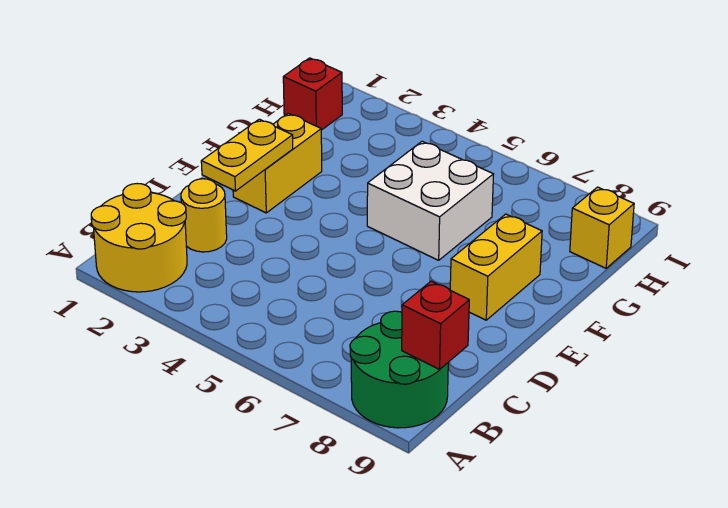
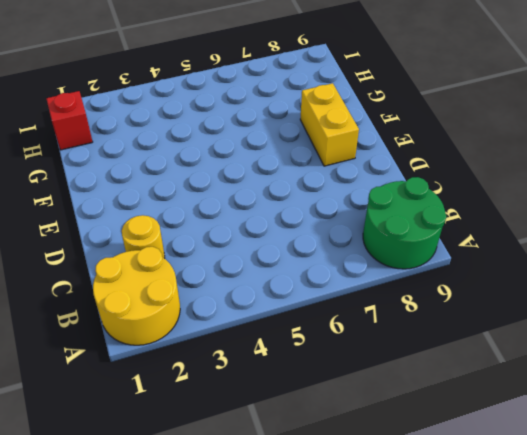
none -> yellow 1x2 brick [233,113,322,213]
none -> white 2x2 brick [367,141,494,260]

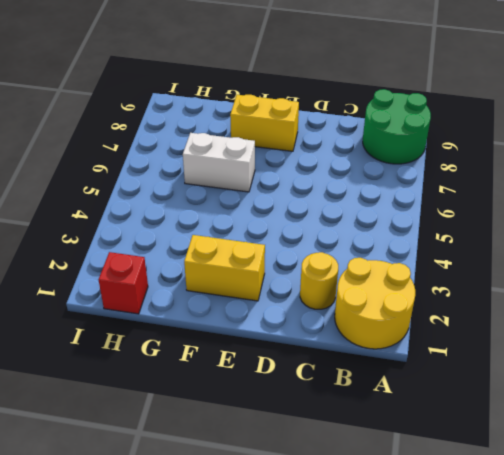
white 1x2 brick [183,133,255,192] -> white 2x2 brick [367,141,494,260]
none -> yellow 1x1 brick [570,187,634,268]
none -> red 1x1 brick [402,281,469,370]

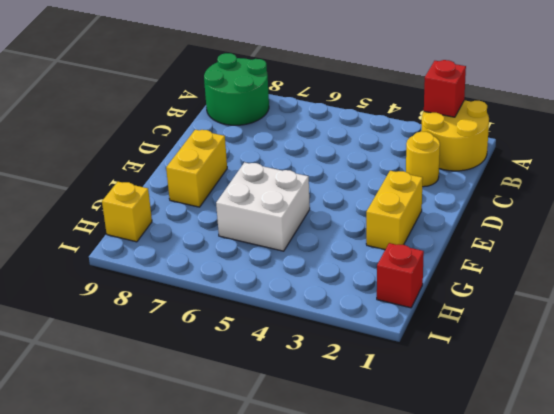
red 1x1 brick [424,60,466,117] -> red 1x1 brick moved to [402,281,469,370]
none -> yellow 1x2 plate [201,119,293,191]

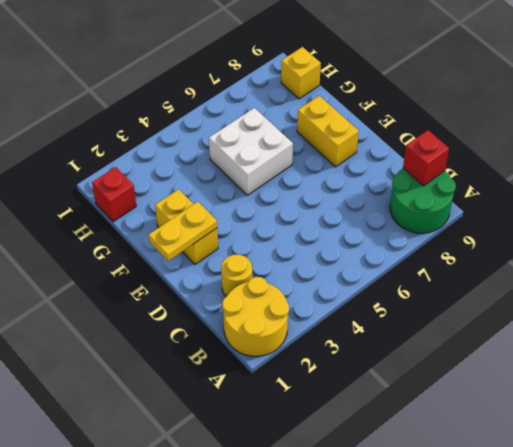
yellow 1x2 plate [148,201,217,261] -> yellow 1x2 plate turned to [201,119,293,191]

